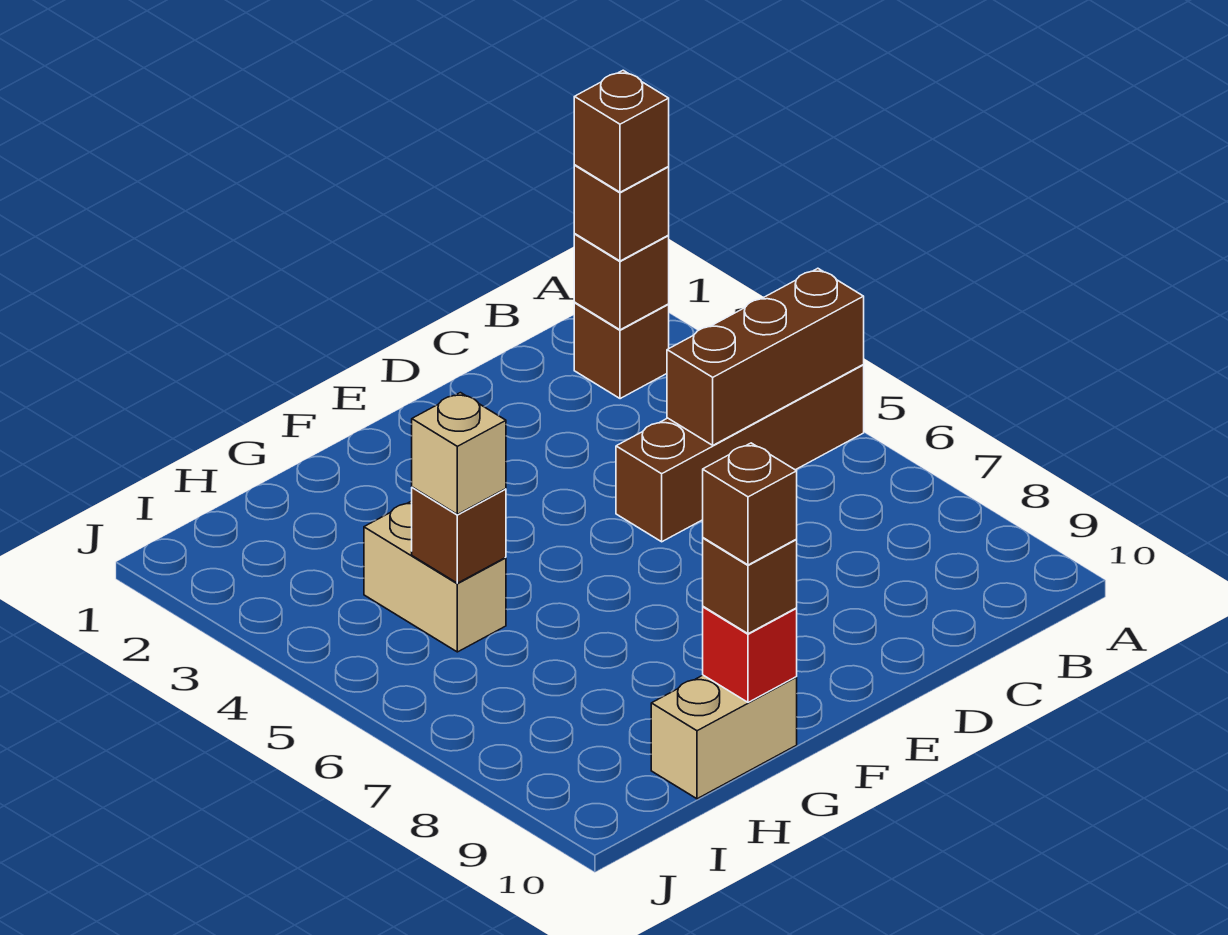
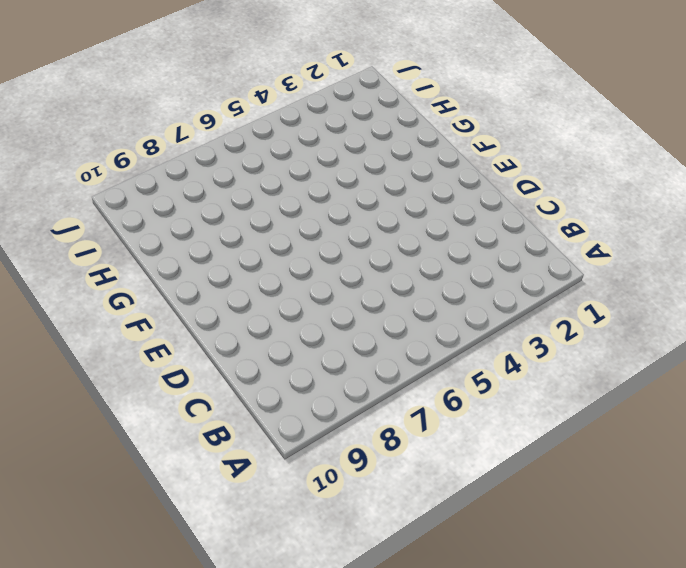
none -> brown 1x4 brick [616,365,864,542]
none -> brown 1x1 brick [574,303,669,399]
none -> tan 1x2 brick [651,675,797,799]

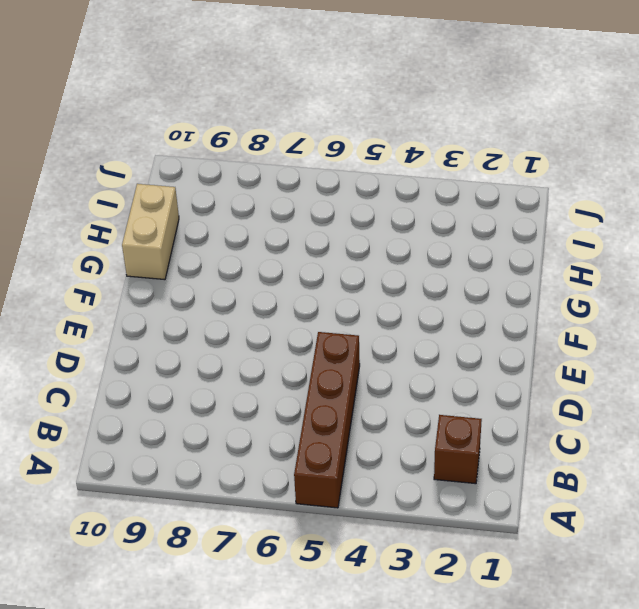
none -> tan 1x2 brick [364,501,506,652]
none -> brown 1x3 brick [667,268,864,445]
none -> brown 1x1 brick [574,234,669,330]

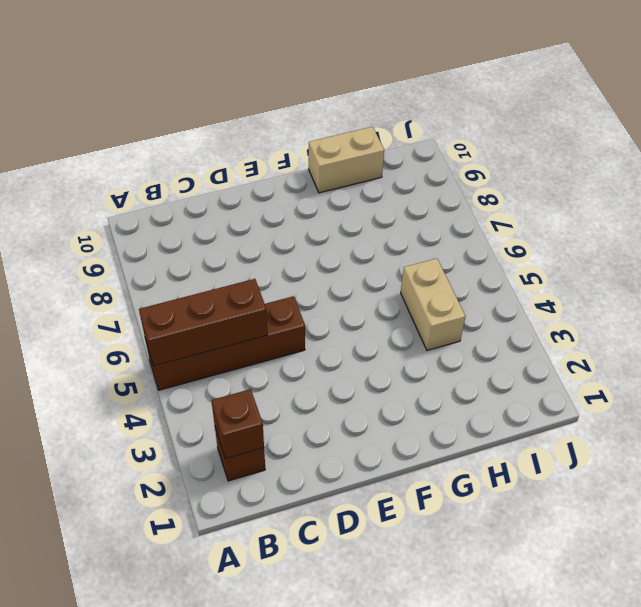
none -> red 1x1 brick [703,607,797,702]
none -> brown 1x1 brick [412,487,506,583]
none -> brown 1x1 brick [574,165,669,261]

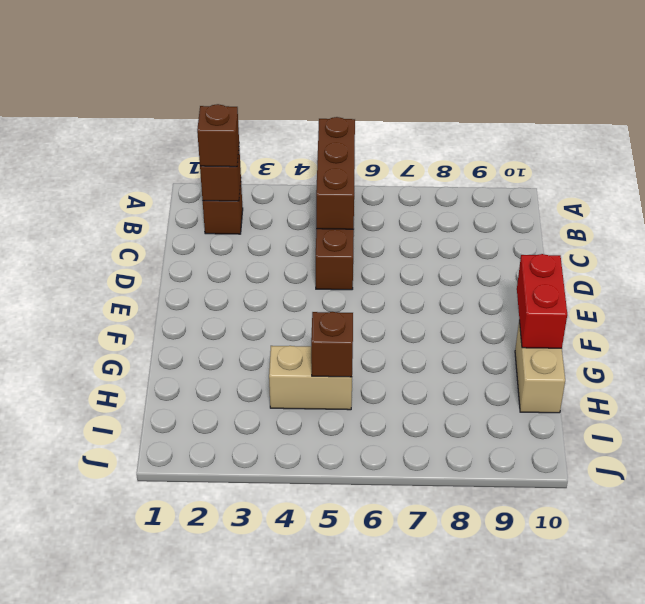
red 1x2 brick [517,254,567,348] -> red 1x1 brick [703,607,797,702]
none -> brown 1x1 brick [703,538,797,634]
none -> tan 1x1 brick [412,393,506,514]
none -> brown 1x1 brick [574,70,669,192]

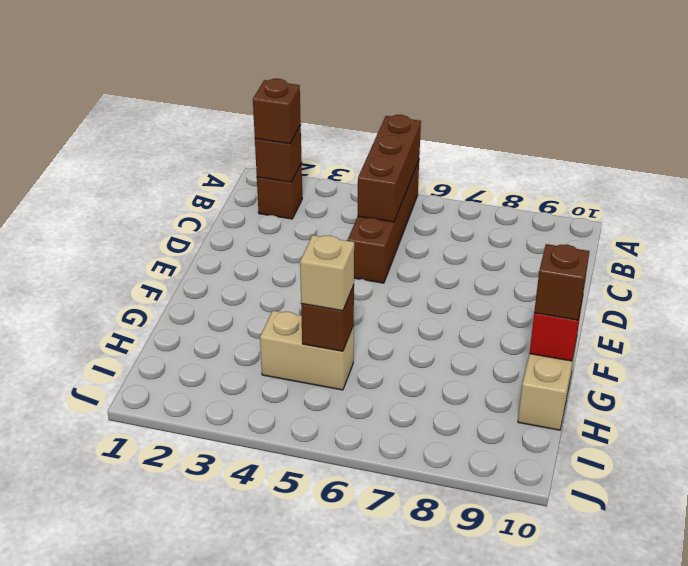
none -> brown 1x1 brick [574,70,669,192]
none -> brown 1x1 brick [703,443,797,565]

